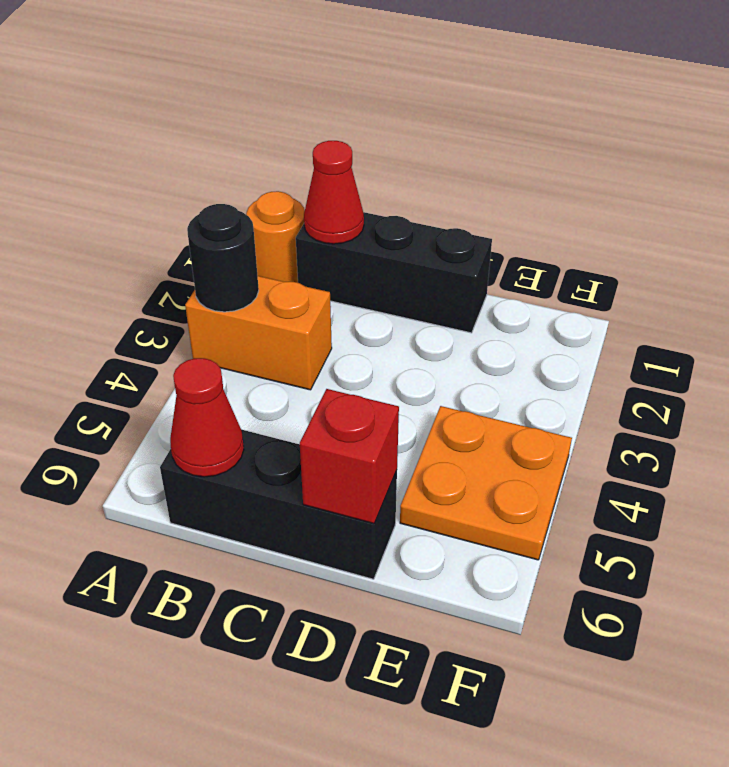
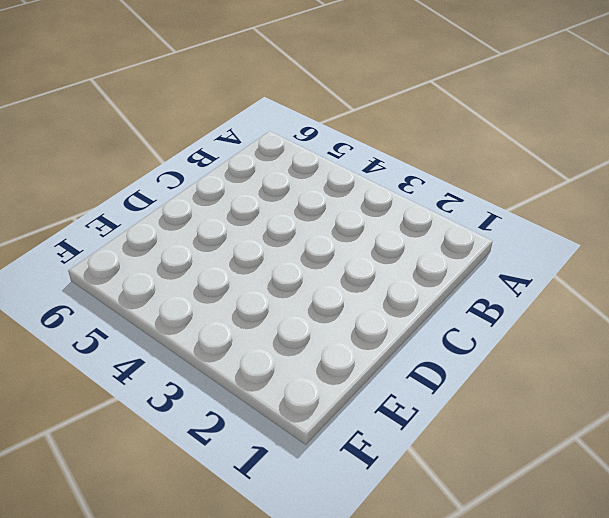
none -> orange 1x1 round brick [246,191,305,283]
none -> orange 1x2 brick [185,276,332,390]

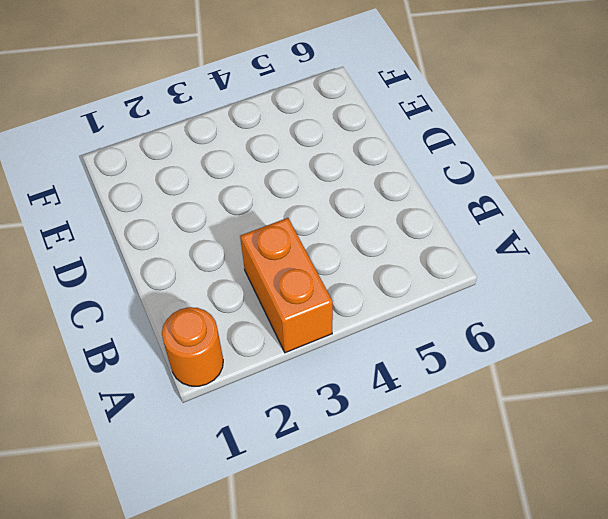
none -> black 1x3 brick [296,212,492,333]
none -> black 1x3 brick [160,430,397,579]

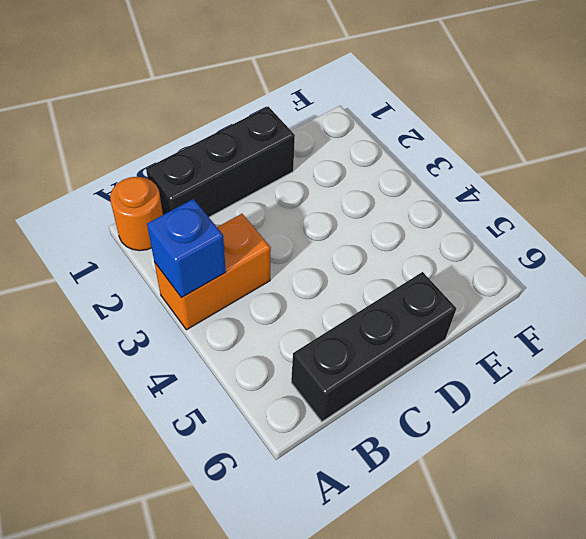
blue 1x1 brick [147,199,226,297] -> black 1x1 round brick [187,204,259,312]
none -> orange 2x2 plate [400,406,572,560]
none -> red 1x1 cone [304,141,364,244]

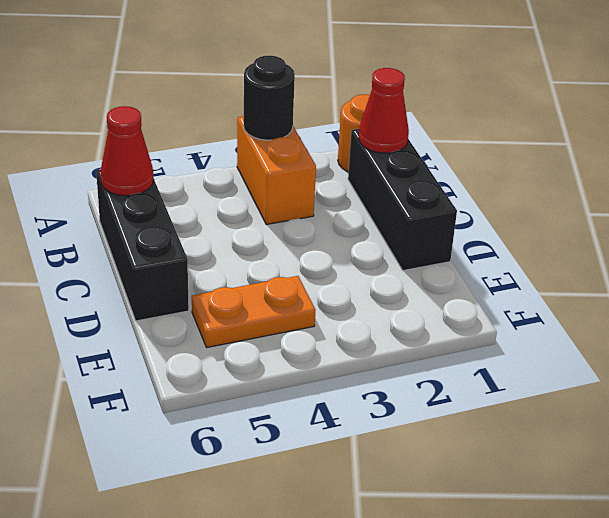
orange 1x2 plate [192,276,316,347] -> orange 2x2 plate [400,406,572,560]
none -> red 1x1 brick [300,389,399,524]

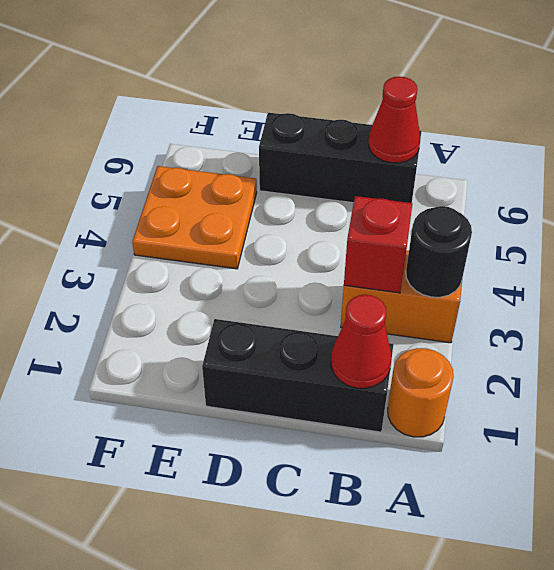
red 1x1 brick [344,196,412,293] -> red 1x1 brick moved to [300,389,399,524]

